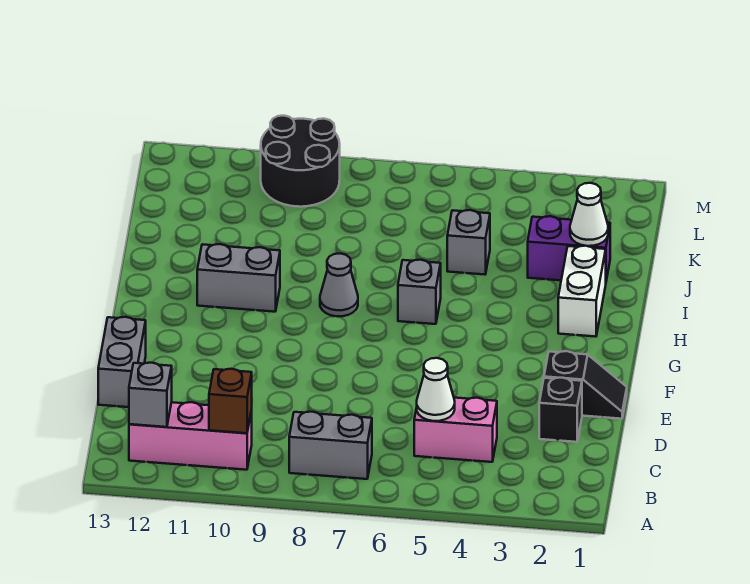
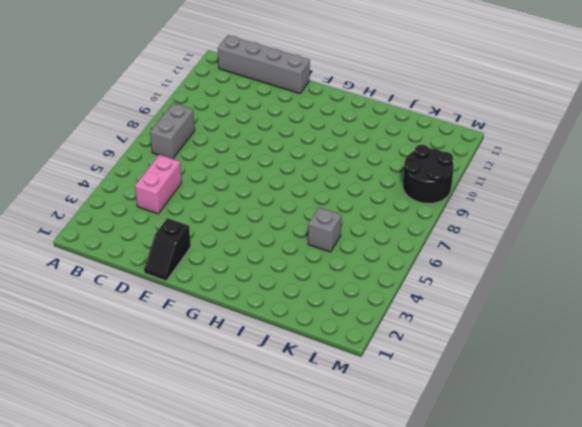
grey 1x4 brick [218,35,310,94] -> grey 1x2 brick [98,317,146,407]
none -> pink 1x3 brick [129,402,252,470]
none -> black 1x1 brick [539,378,582,442]
none -> white 1x2 brick [558,246,606,337]

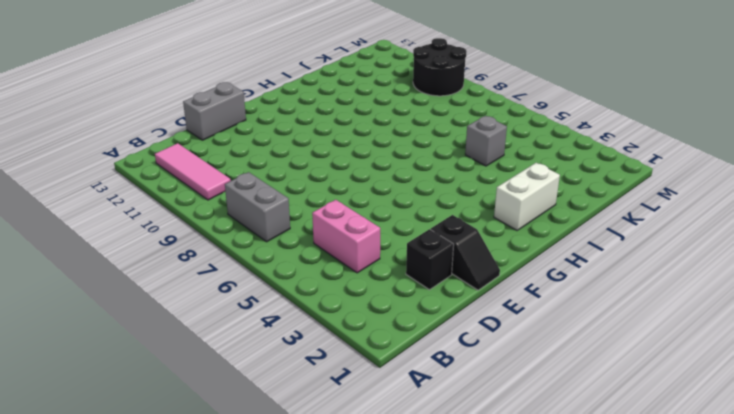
pink 1x3 tile [155,143,231,200] -> pink 1x3 brick [129,402,252,470]
none -> grey 1x1 brick [398,260,441,324]
none -> grey 1x1 cone [320,253,358,316]
none -> grey 1x2 brick [197,244,280,312]

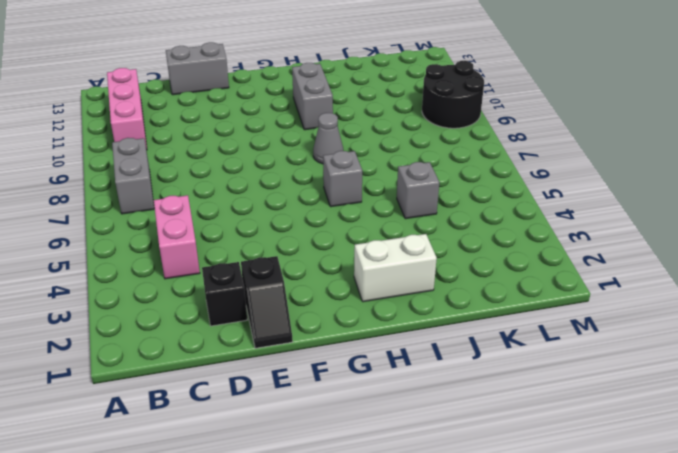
none -> purple 1x2 brick [528,216,610,281]
none -> brown 1x1 brick [209,369,252,433]
none -> grey 1x1 brick [129,363,172,427]

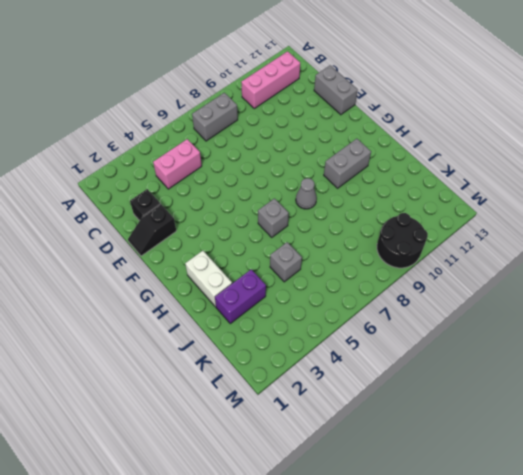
none -> brown 1x1 brick [209,369,252,433]
none -> grey 1x1 brick [129,363,172,427]
none -> white 1x1 cone [417,358,455,421]

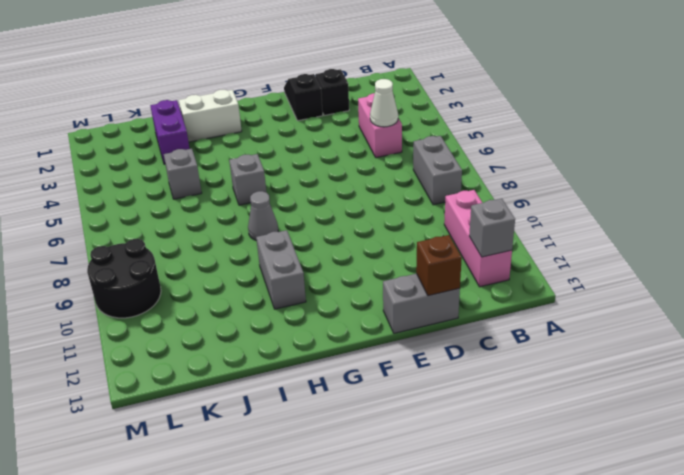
brown 1x1 brick [416,235,462,296] -> brown 1x1 brick moved to [209,369,252,433]
none -> white 1x1 cone [570,183,608,246]

